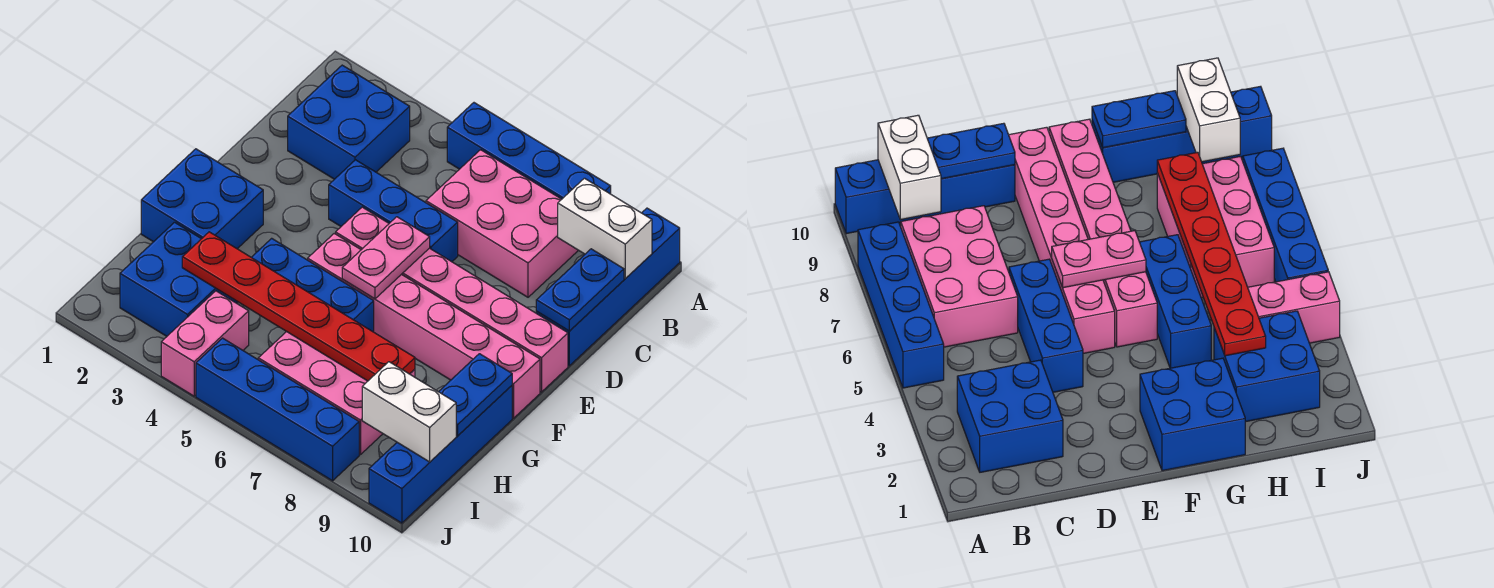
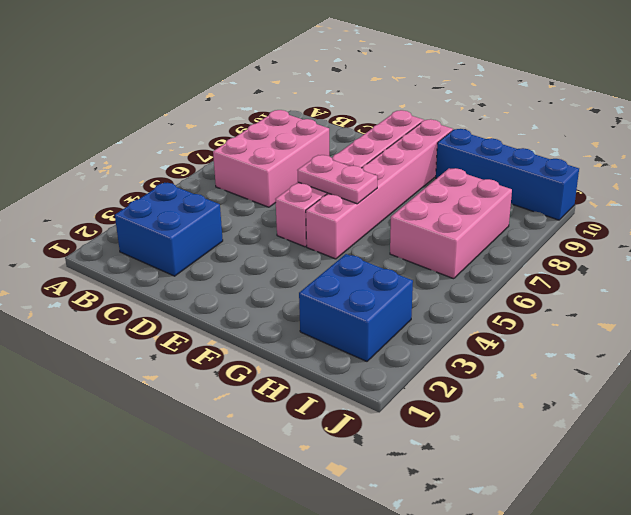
none -> blue 1x4 brick [447,103,611,199]
none -> blue 1x4 brick [536,208,680,366]
none -> blue 1x3 brick [329,160,458,262]

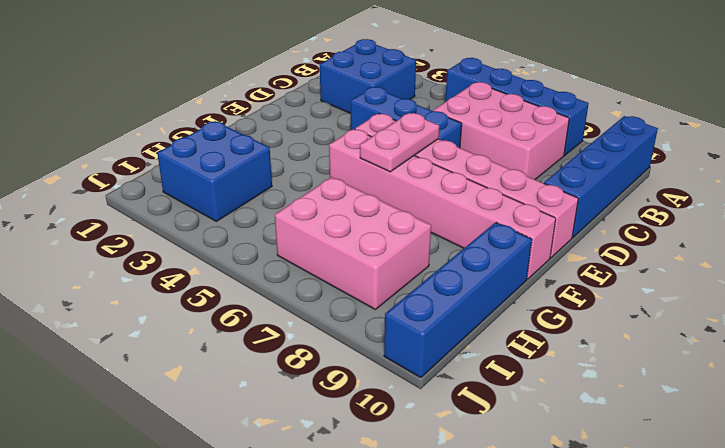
none -> blue 2x2 brick [141,149,263,249]
none -> blue 1x3 brick [251,238,374,332]
none -> pink 1x2 brick [161,291,249,396]

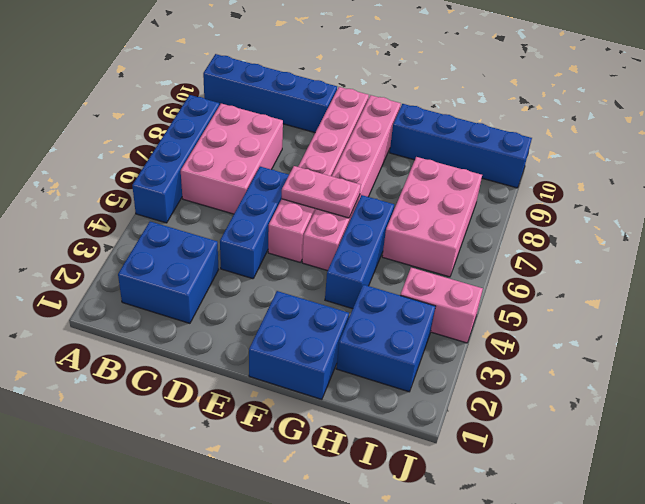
none -> blue 1x4 brick [196,338,359,481]
none -> white 1x2 brick [558,178,652,279]
none -> blue 1x2 plate [536,249,624,331]

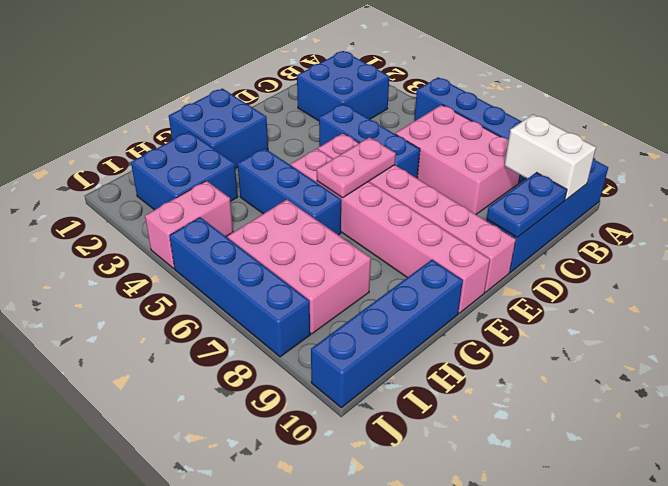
none -> blue 1x2 plate [439,354,512,436]
none -> red 1x6 plate [182,232,415,381]
none -> white 1x2 brick [362,362,456,462]

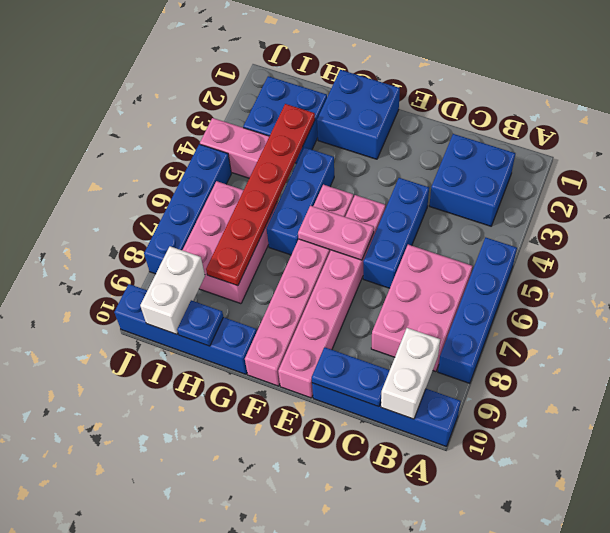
blue 1x1 plate [177,300,223,346] -> blue 1x2 plate [439,354,512,436]

